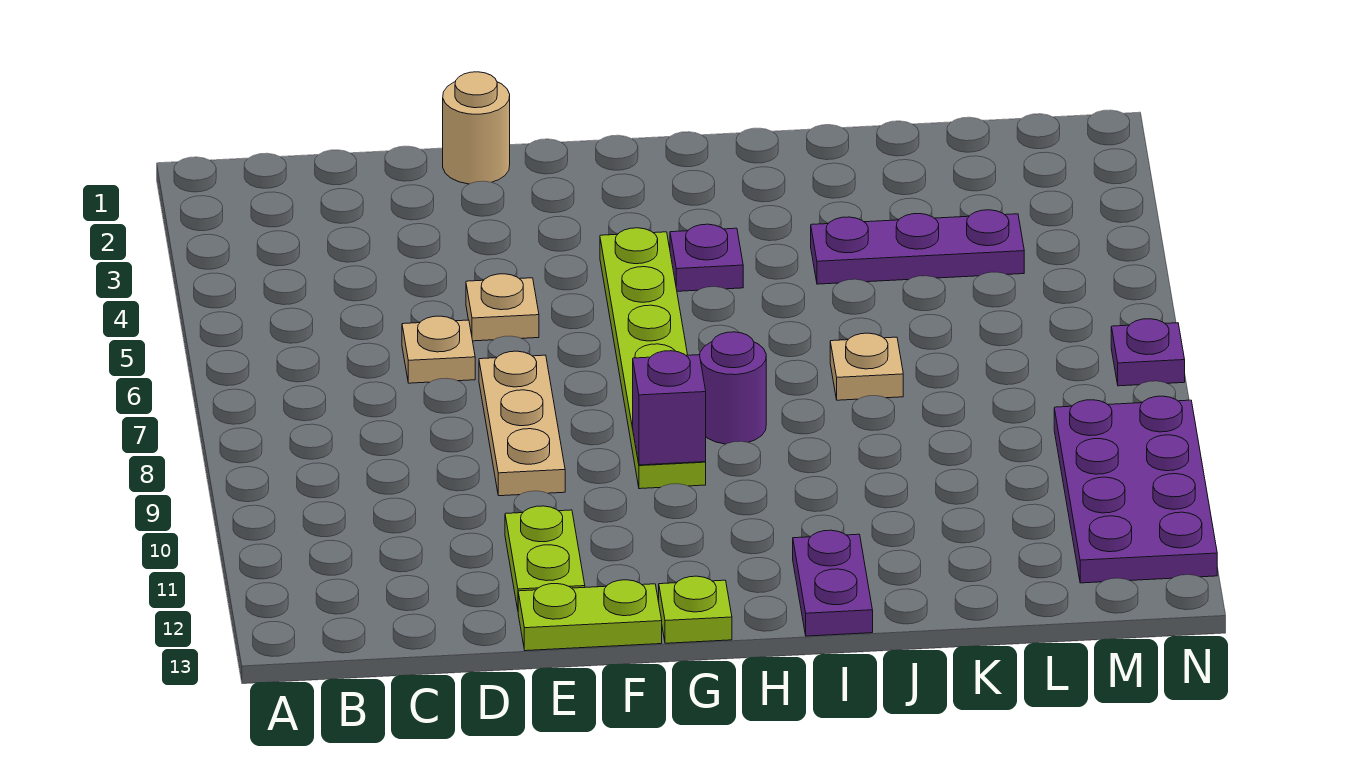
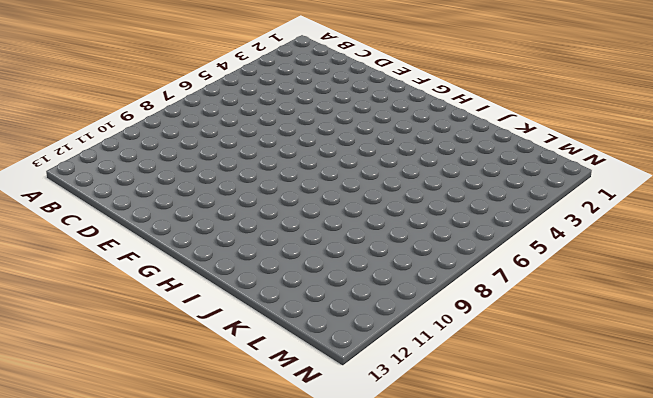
none -> tan 1x1 plate [402,316,475,383]
none -> tan 1x1 round brick [443,72,510,184]
none -> tan 1x1 plate [466,274,539,341]

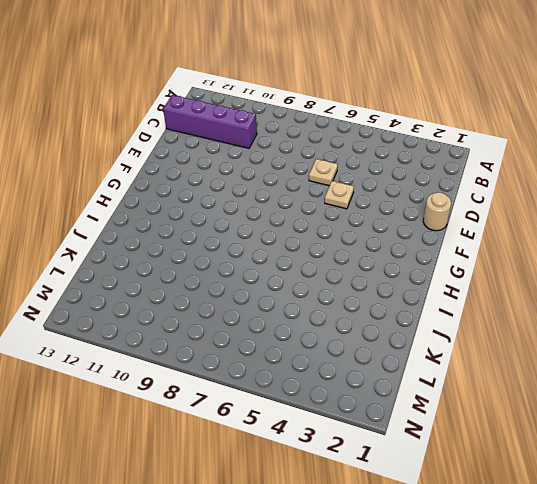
purple 1x4 brick [163,95,257,148] -> none
none -> tan 1x3 plate [479,351,565,496]
none -> lime 1x2 plate [505,506,585,609]
none -> lime 1x2 plate [518,580,662,651]

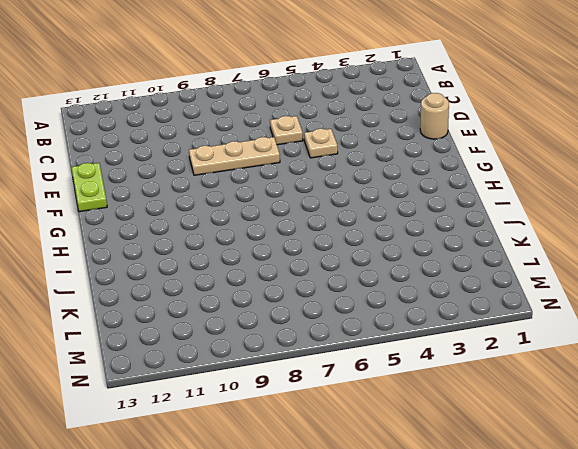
none -> lime 1x2 plate [505,506,585,609]
none -> lime 1x6 plate [600,228,706,489]
none -> lime 1x1 plate [659,576,732,643]

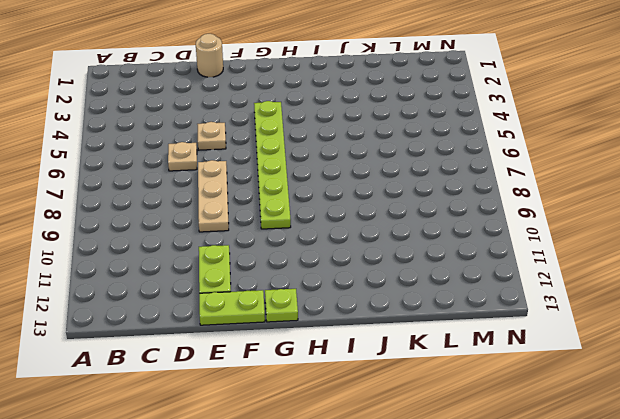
none -> purple 1x1 plate [670,224,743,291]
none -> purple 1x1 round brick [700,332,766,444]
none -> purple 1x2 plate [793,530,873,636]

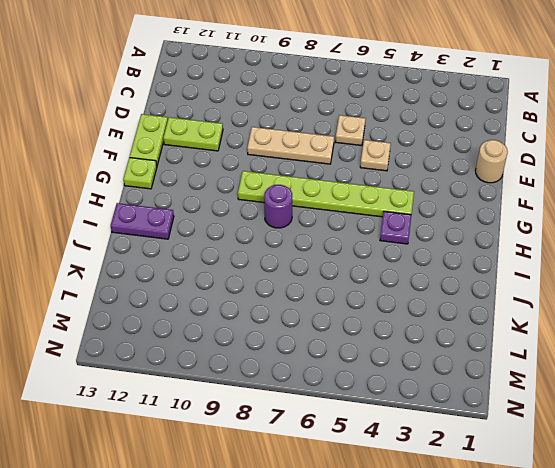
none -> purple 1x3 plate [811,210,1024,284]
none -> tan 1x1 plate [830,333,903,400]
none -> purple 2x4 plate [1054,396,1217,583]

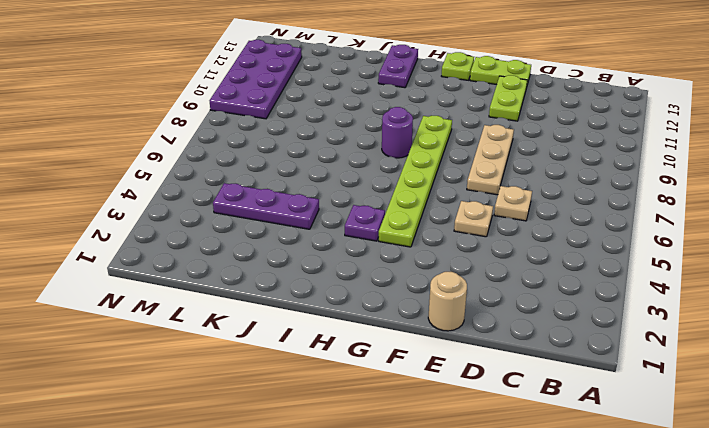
none -> tan 1x1 plate [830,333,903,400]
none -> purple 1x1 plate [1111,319,1185,386]
none -> purple 1x1 brick [633,351,706,465]

